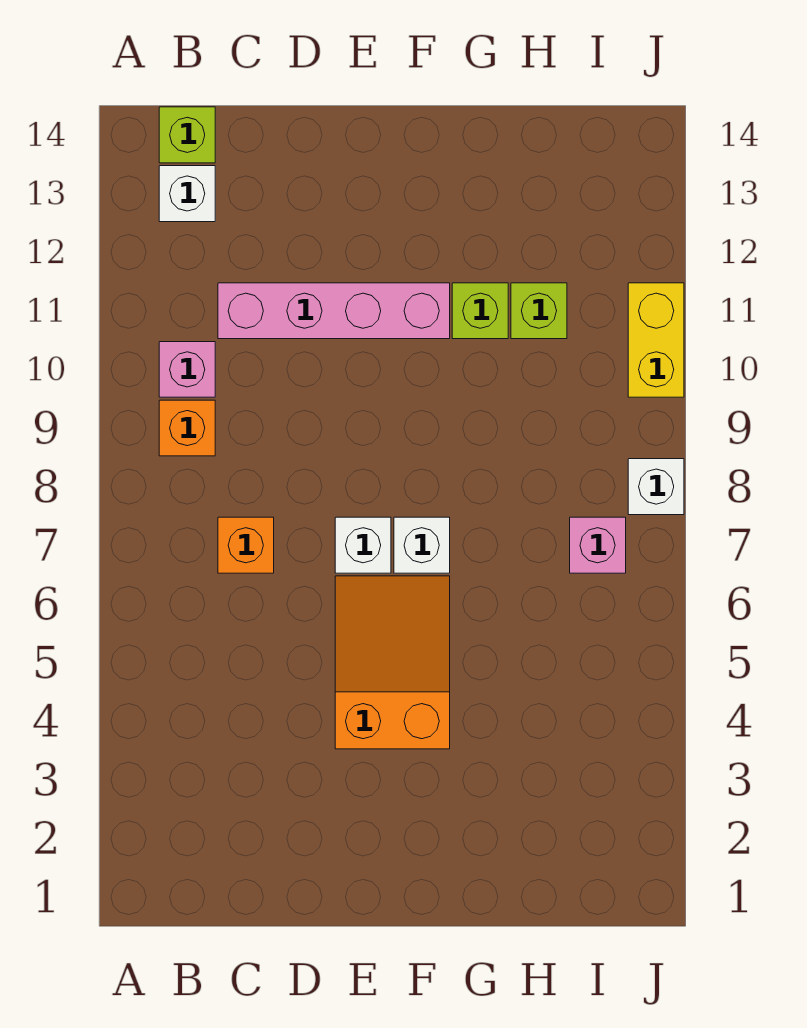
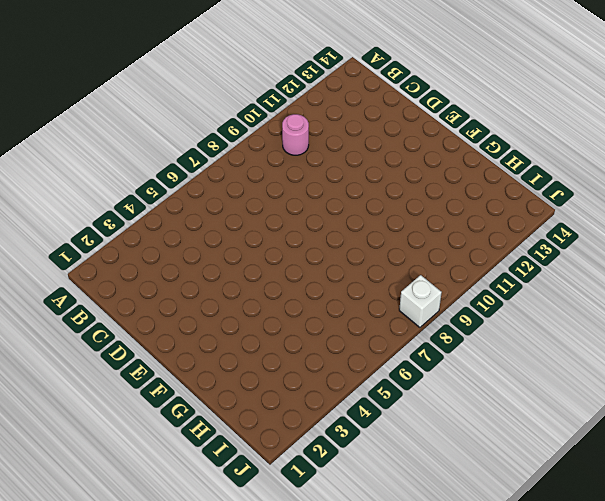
pink 1x1 round brick [282,114,309,155] -> pink 1x1 brick [159,342,215,397]
none -> orange 1x1 brick [159,400,215,456]
none -> white 1x1 brick [159,166,215,222]
none -> lime 1x1 brick [159,107,215,163]

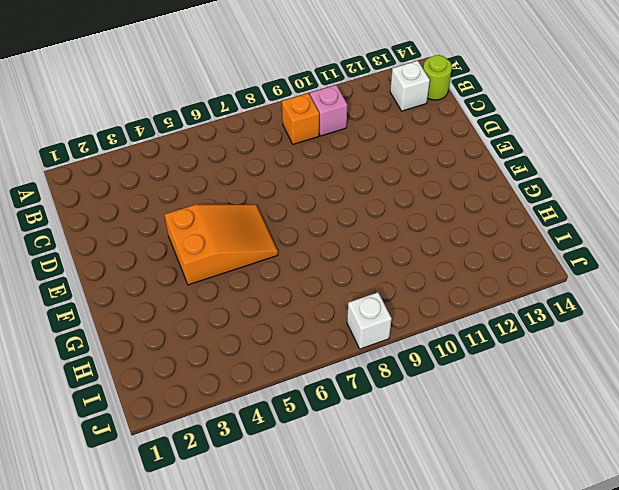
lime 1x1 round brick [423,55,452,100] -> lime 1x1 brick [159,107,215,163]
none -> orange 1x1 brick [218,517,274,573]
none -> pink 1x4 brick [218,283,450,339]
none -> white 1x1 brick [335,517,391,573]

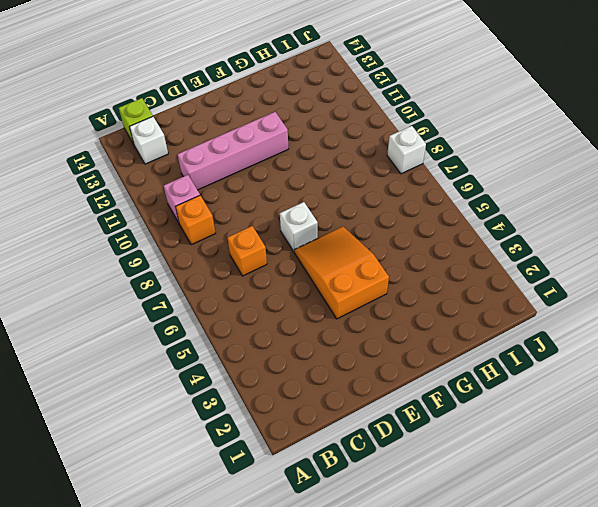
none -> white 1x1 brick [394,517,450,573]
none -> lime 1x1 brick [452,283,508,339]
none -> lime 1x1 brick [511,283,567,339]

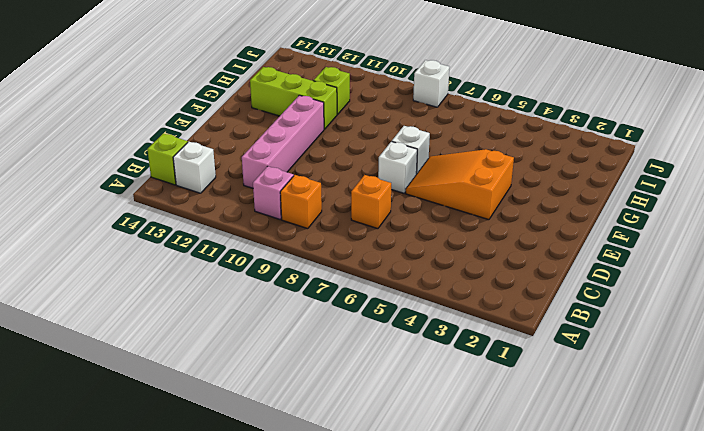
lime 1x3 brick [250,67,337,129] -> lime 1x1 brick [452,283,508,339]
none -> pink 1x1 brick [570,517,626,573]
none -> yellow 1x2 brick [628,283,684,397]

